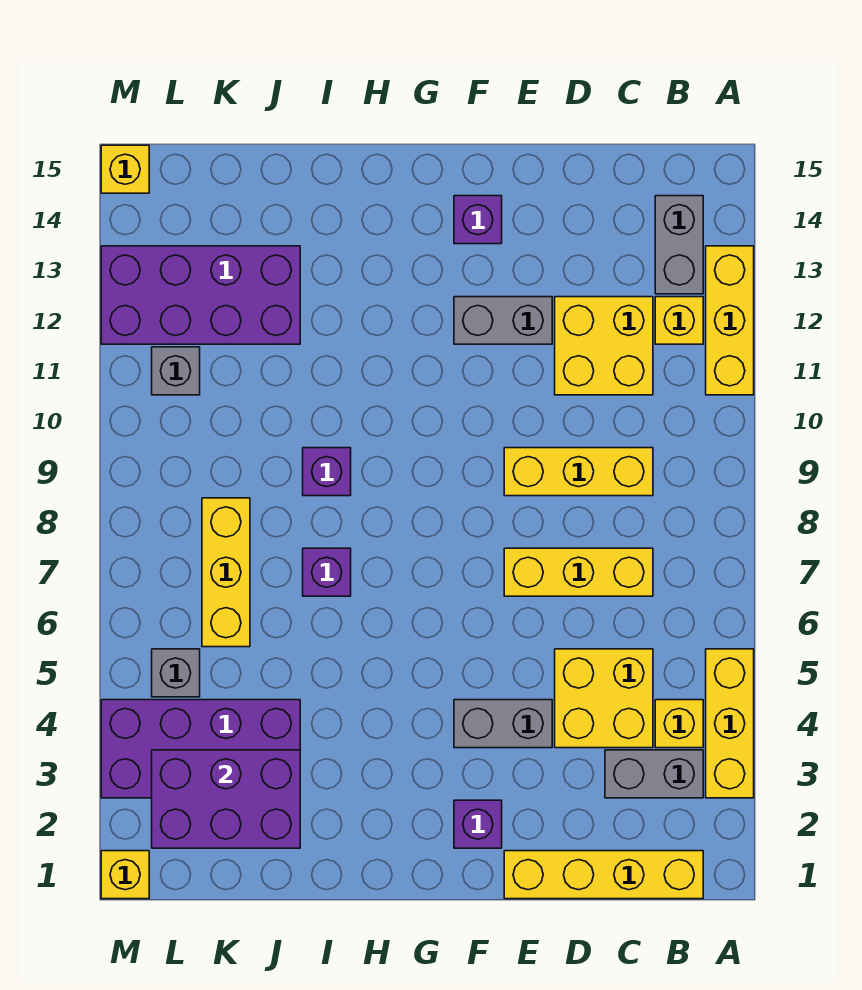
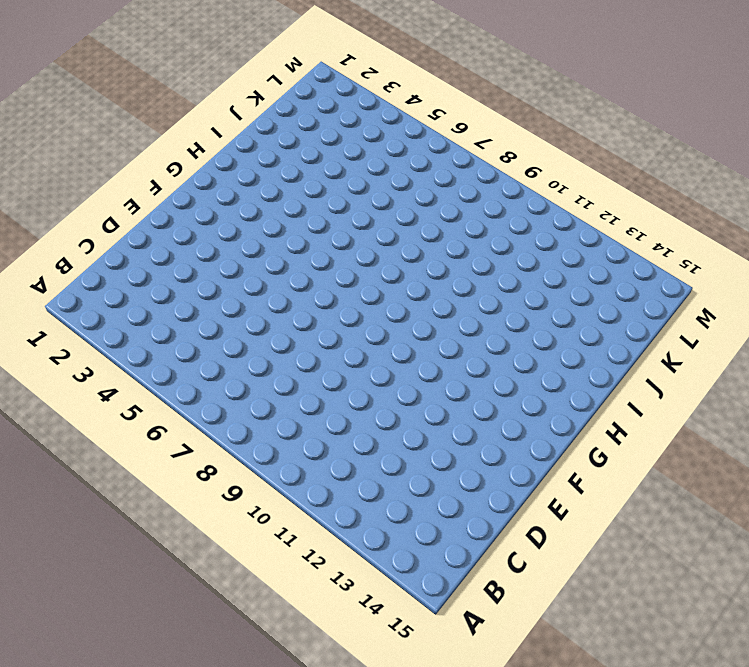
none -> yellow 1x3 brick [706,649,754,798]
none -> yellow 1x3 brick [706,246,754,395]
none -> yellow 1x4 brick [504,851,703,899]

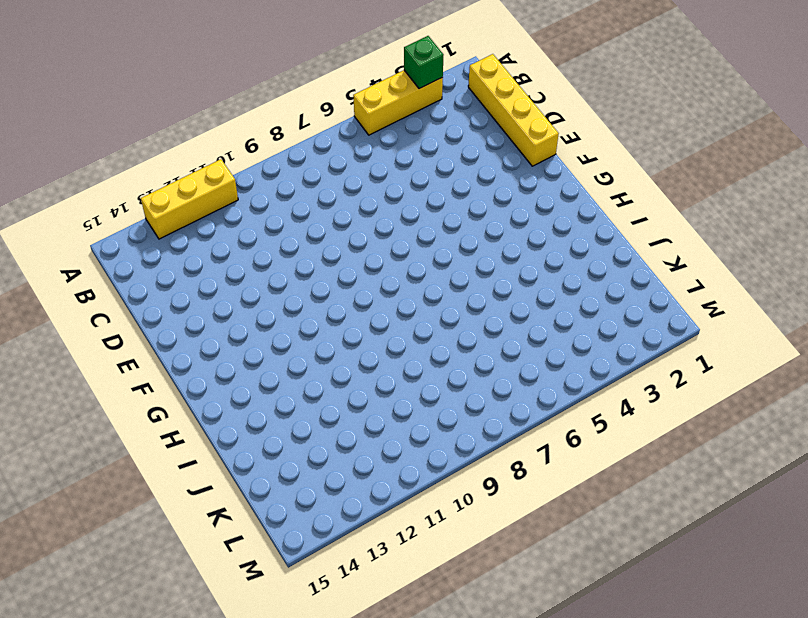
green 1x1 brick [404,36,443,89] -> none
none -> grey 1x2 brick [605,750,703,798]
none -> yellow 1x1 brick [655,700,703,748]
none -> yellow 1x1 brick [655,297,703,344]

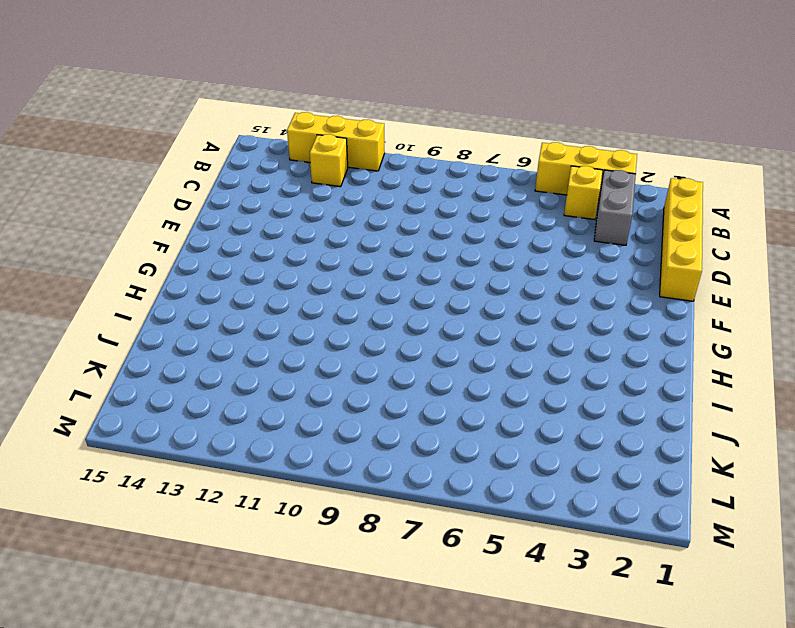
none -> grey 1x2 brick [655,196,703,294]
none -> yellow 2x2 brick [555,649,653,748]
none -> yellow 1x3 brick [504,548,653,596]

